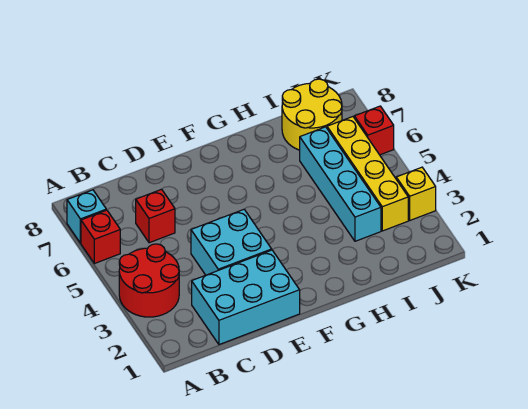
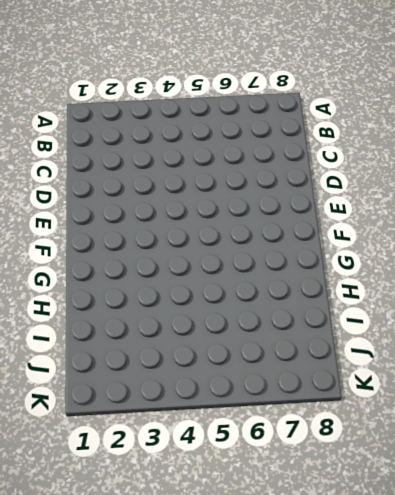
none -> red 2x2 round brick [119,244,179,317]
none -> red 1x1 brick [81,210,120,264]

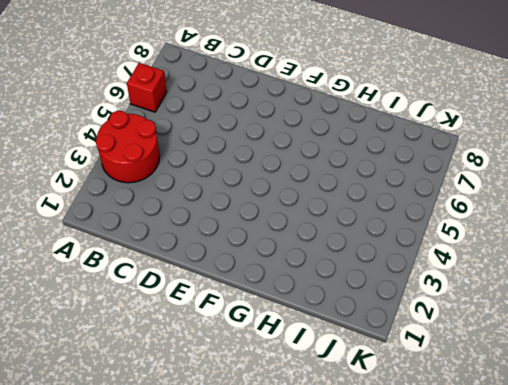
none -> cyan 1x1 brick [67,190,106,243]
none -> cyan 2x3 brick [192,250,300,345]

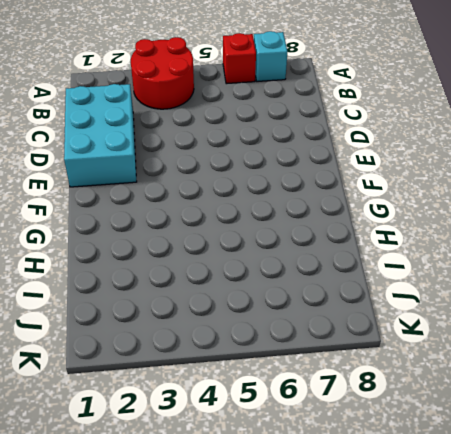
none -> red 1x1 brick [136,189,175,243]
none -> cyan 2x2 brick [191,209,272,275]

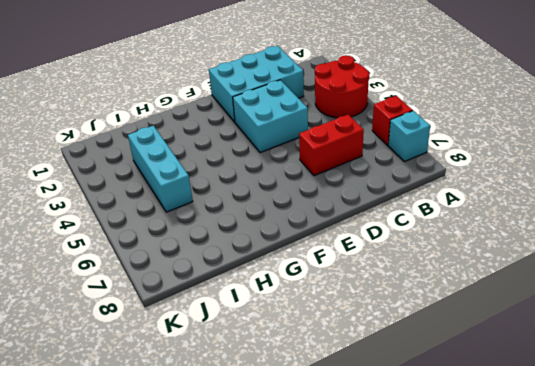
red 1x2 brick [299,115,364,176] -> red 1x1 brick [136,189,175,243]
cyan 1x3 brick [128,126,193,212] -> cyan 1x4 brick [300,127,381,241]
none -> yellow 2x2 round brick [282,79,342,150]
none -> yellow 1x4 brick [327,117,408,231]

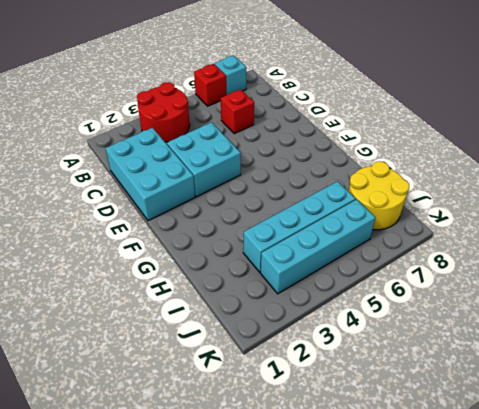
cyan 1x4 brick [261,199,376,294] -> yellow 1x4 brick [327,117,408,231]
none -> yellow 1x1 brick [396,167,436,220]
none -> red 1x1 brick [354,106,394,155]

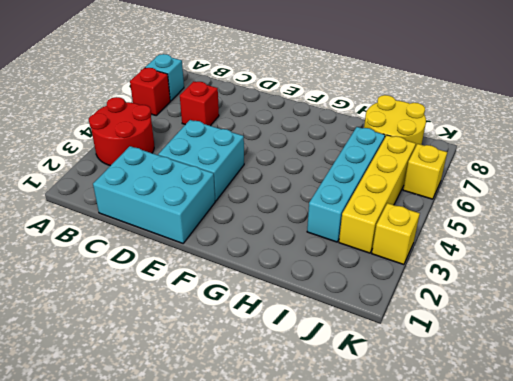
yellow 1x1 brick [403,144,447,199] -> red 1x1 brick [354,106,394,155]

